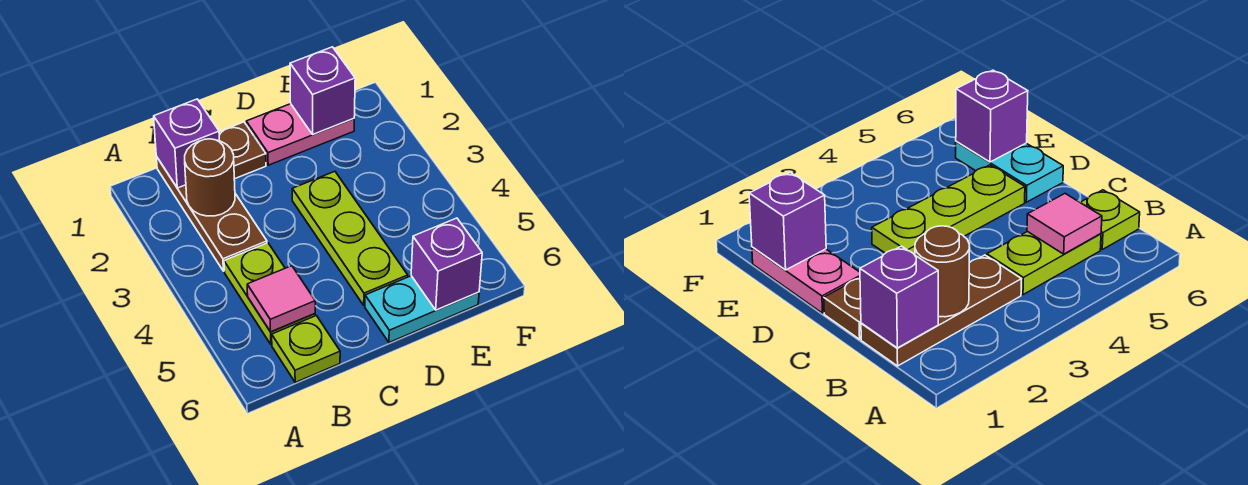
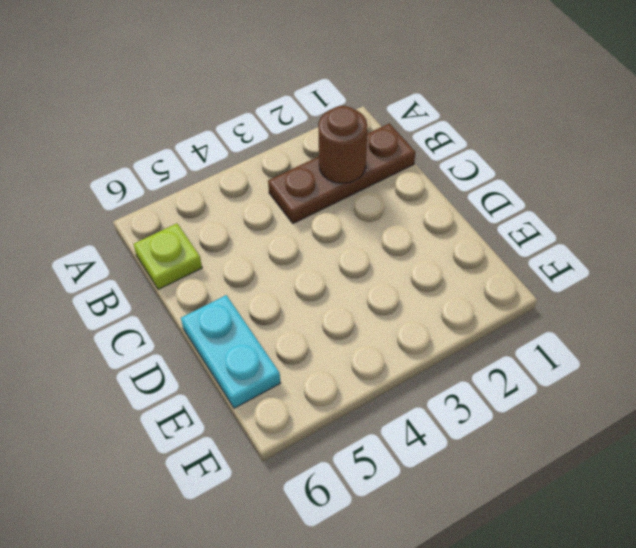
none -> lime 1x2 plate [224,243,315,344]
none -> brown 1x1 plate [219,122,266,179]
none -> pink 1x2 plate [246,104,354,165]

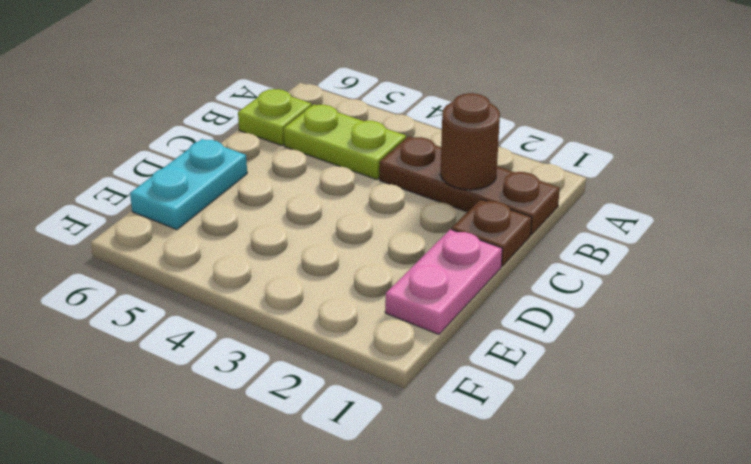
none -> lime 1x3 plate [292,171,408,305]
none -> purple 1x1 brick [154,99,219,188]
none -> pink 1x1 tile [247,266,315,332]

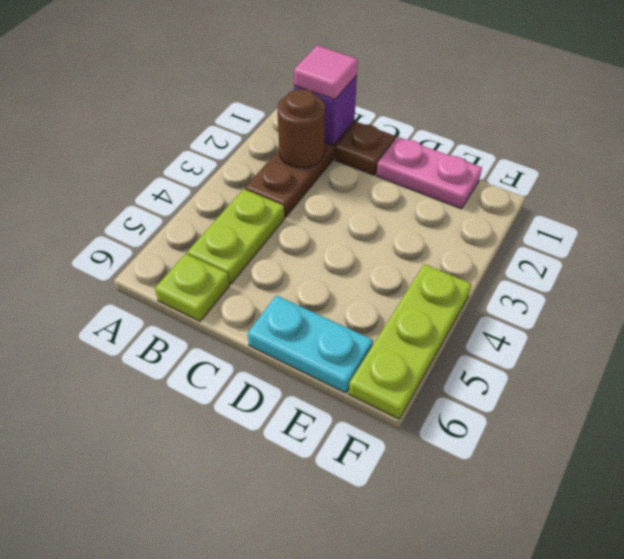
pink 1x1 tile [294,45,358,100] -> pink 1x1 tile moved to [247,266,315,332]
lime 1x3 plate [349,264,472,419] -> lime 1x3 plate moved to [292,171,408,305]
none -> purple 1x1 brick [290,47,355,134]
none -> purple 1x1 brick [411,218,482,310]

